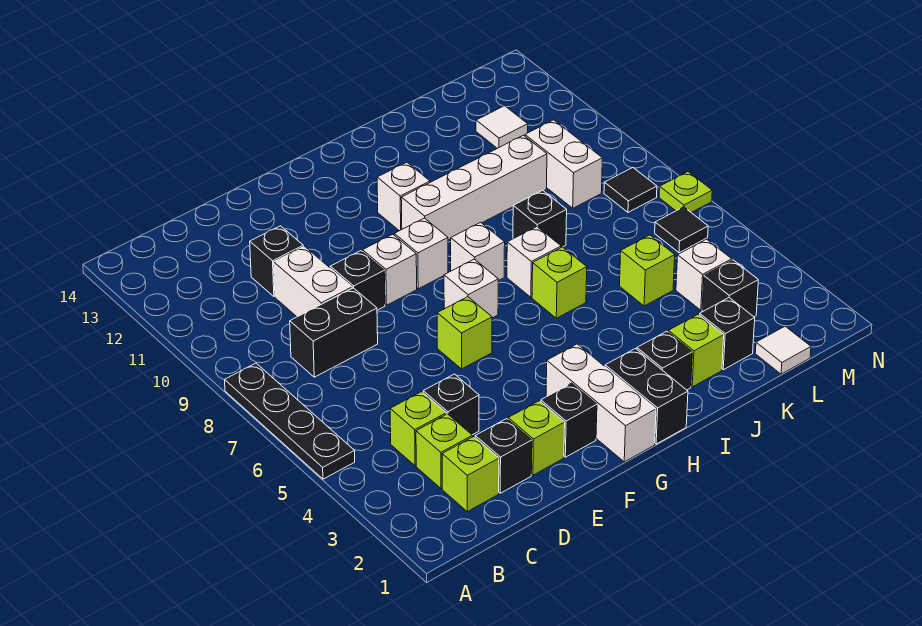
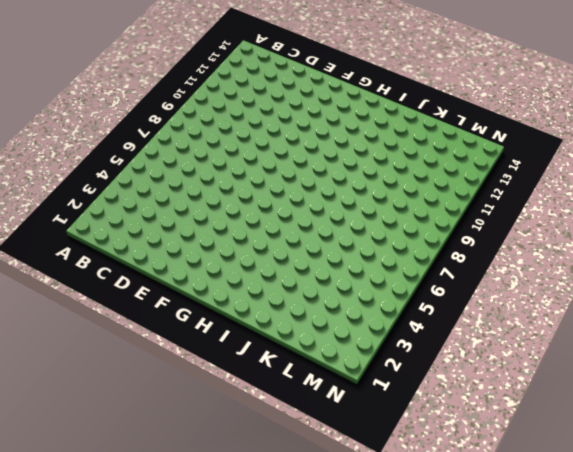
none -> black 1x4 plate [225,363,355,479]
none -> lime 1x1 brick [442,437,499,512]
none -> lime 1x1 brick [416,414,473,489]
none -> lime 1x1 brick [390,392,446,466]

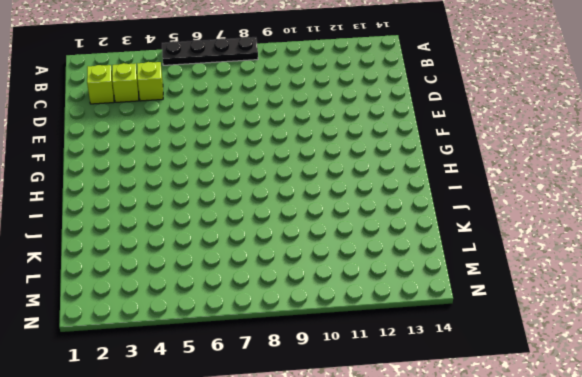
none -> black 1x2 brick [290,288,378,377]
none -> black 1x1 brick [475,419,532,493]
none -> black 1x1 brick [423,374,479,435]
none -> white 1x2 brick [274,246,352,317]

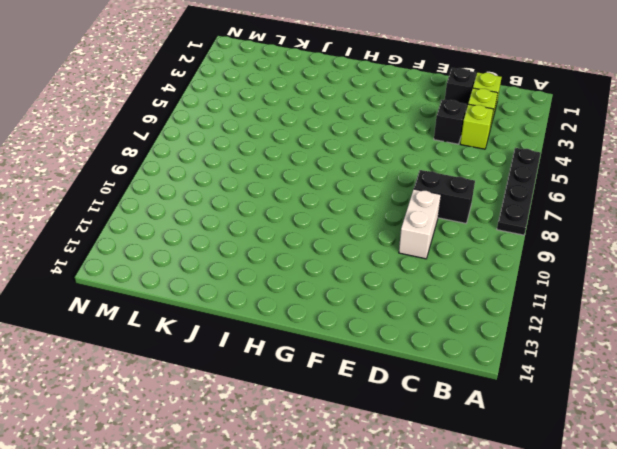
none -> black 1x1 brick [250,226,303,297]
none -> lime 1x1 brick [508,401,565,475]
none -> black 1x1 brick [330,251,385,310]
none -> black 1x1 brick [541,383,597,457]

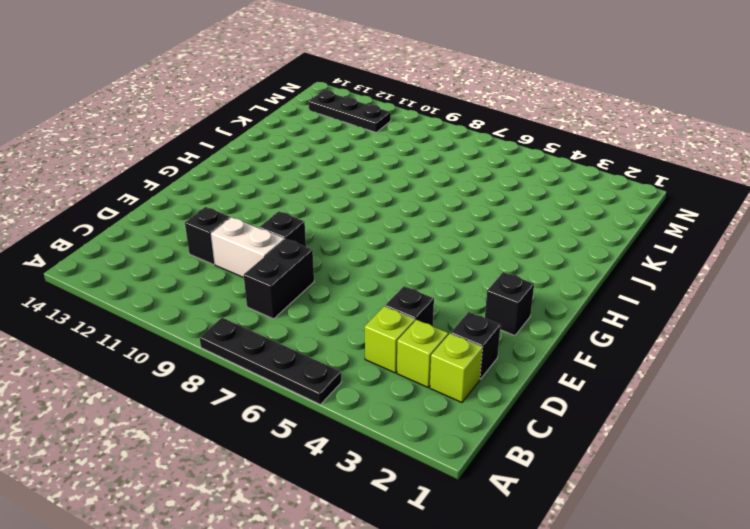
black 1x3 plate [308,90,391,132] -> none
none -> lime 1x1 brick [508,401,565,475]
none -> lime 1x1 brick [437,297,492,369]
none -> white 1x1 brick [363,234,417,305]
none -> white 1x3 brick [546,344,656,462]

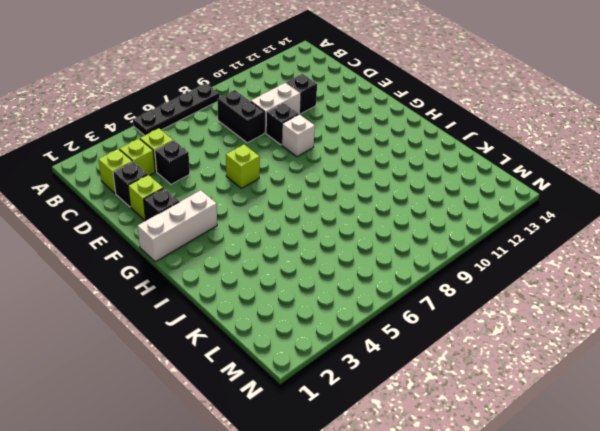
none -> white 1x1 brick [444,259,498,318]
none -> white 1x1 brick [394,218,448,289]
none -> black 1x2 brick [605,348,688,444]
none -> white 1x1 brick [451,222,505,281]

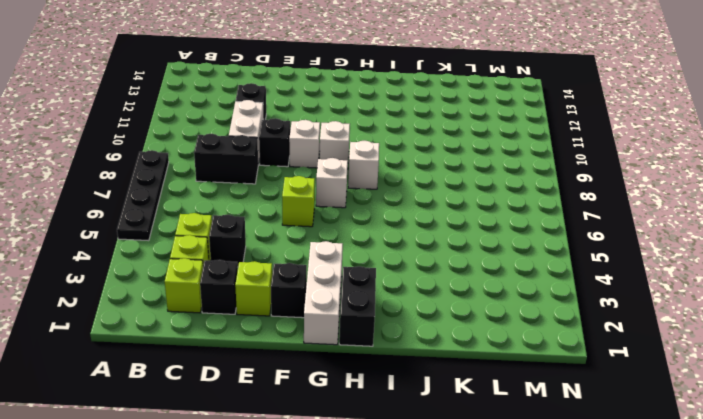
none -> white 1x4 brick [401,135,547,240]
none -> white 1x1 brick [377,162,430,231]
none -> black 1x1 brick [637,331,692,390]
none -> lime 1x1 brick [532,247,587,318]

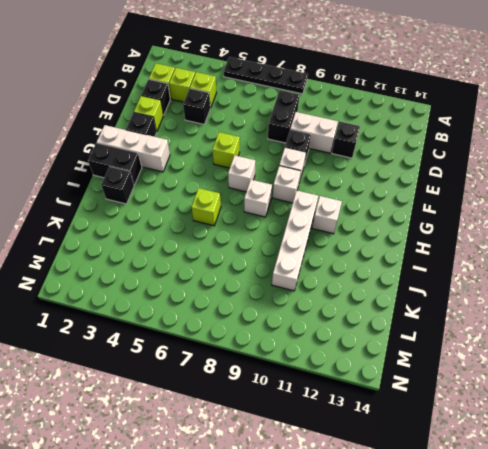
none -> white 1x1 brick [507,227,561,297]
none -> lime 1x1 brick [668,314,724,387]
none -> black 1x1 brick [513,190,567,247]
none -> black 1x1 brick [700,298,755,370]

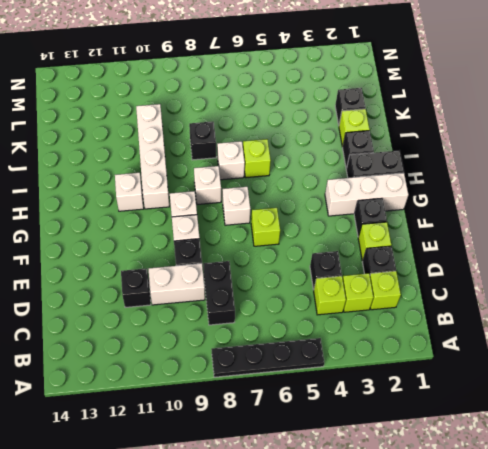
none -> lime 1x1 brick [620,235,675,306]
none -> white 1x1 tile [755,326,811,374]
none -> black 1x1 brick [702,260,758,317]
none -> white 1x1 brick [676,239,732,310]

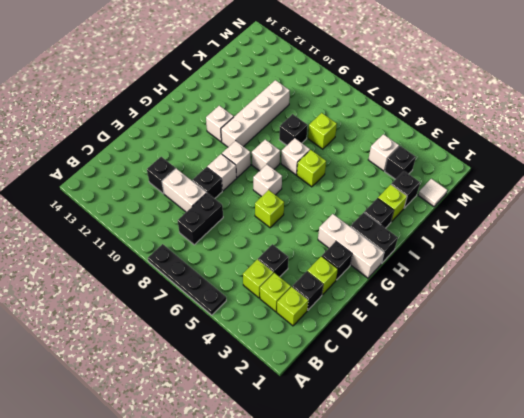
lime 1x1 brick [308,113,337,149] -> lime 1x1 brick moved to [620,235,675,306]
none -> white 1x2 brick [525,120,602,208]
none -> white 1x1 tile [476,106,528,148]
none -> black 1x1 tile [655,207,708,253]
none -> black 1x1 tile [604,168,657,212]

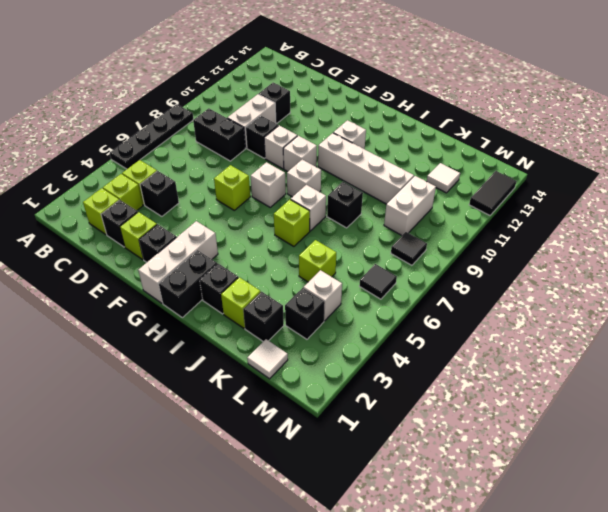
black 1x2 tile [469,171,516,215] -> none
none -> lime 1x1 plate [659,172,712,212]

